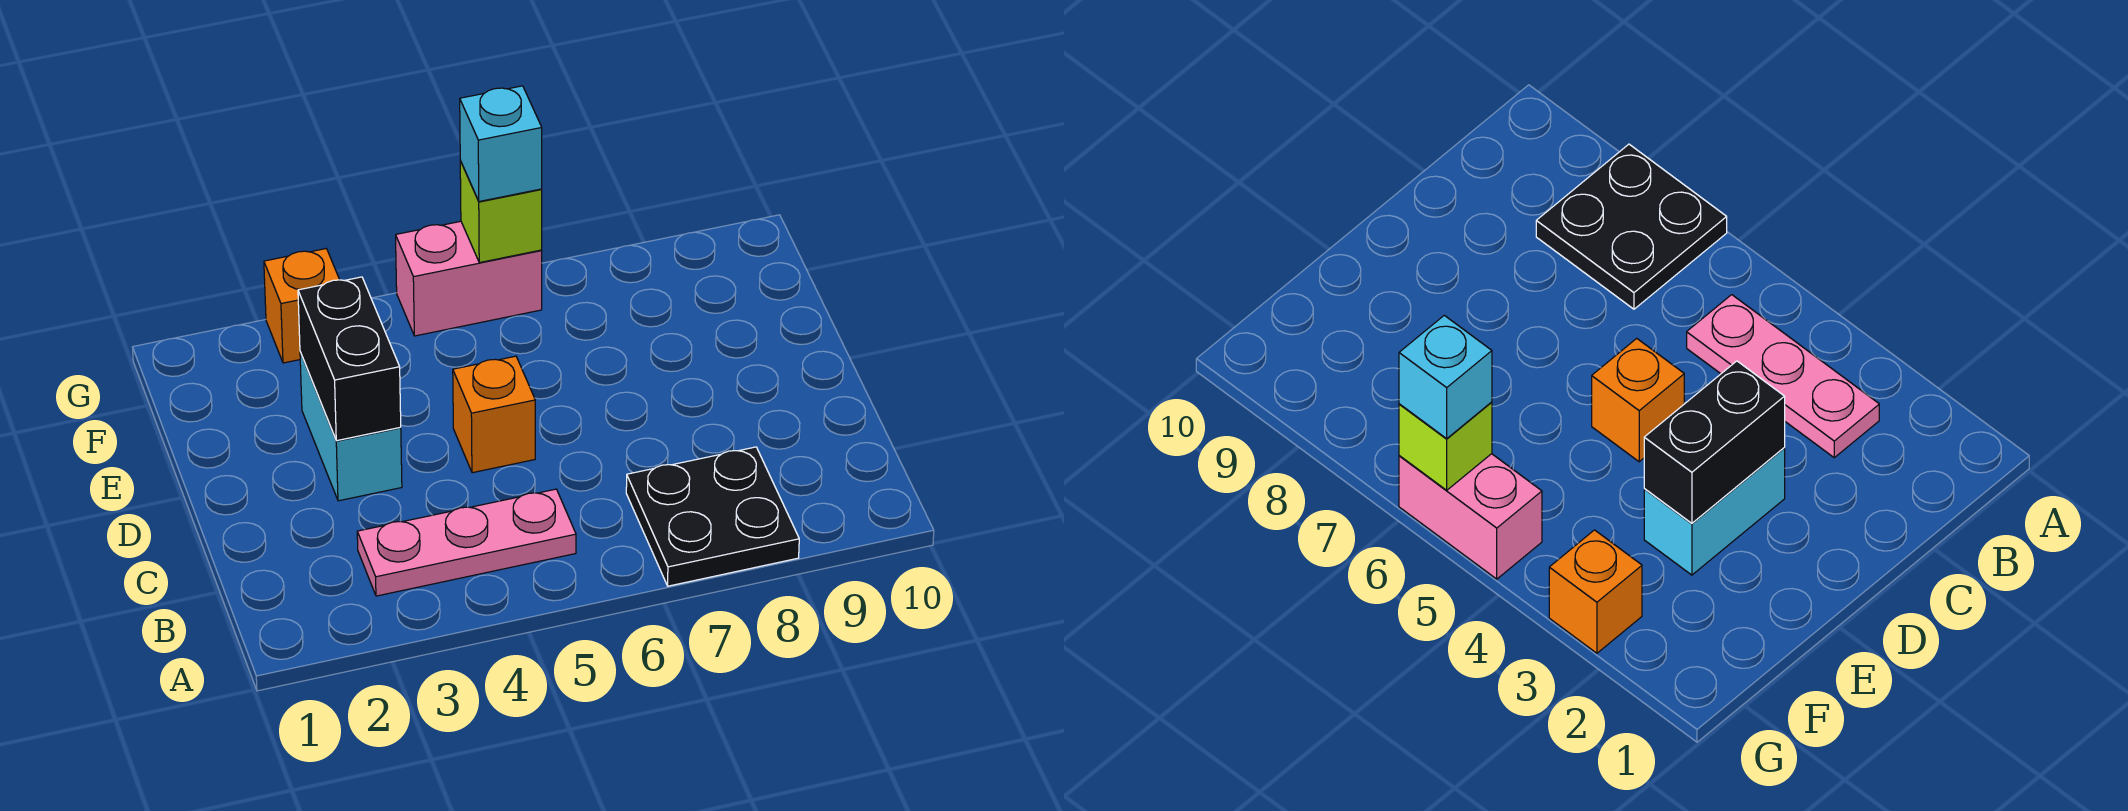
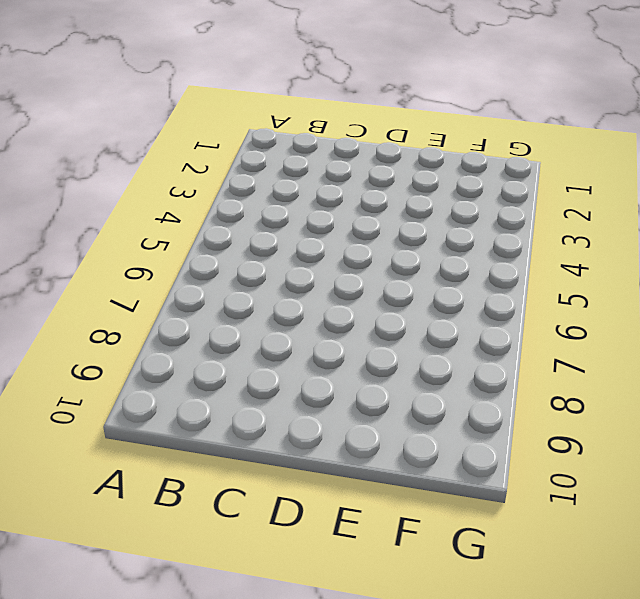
none -> black 2x2 plate [626,447,799,586]
none -> pink 1x3 plate [357,489,576,596]

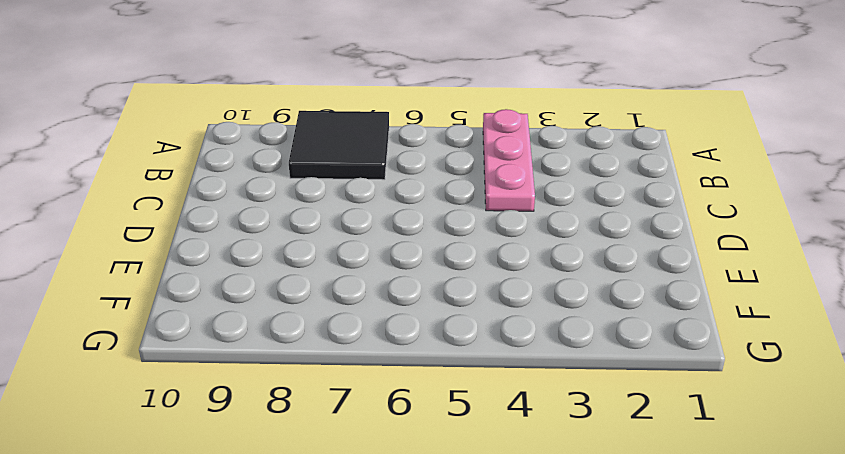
pink 1x3 plate [483,109,535,211] -> pink 1x3 plate turned to [357,489,576,596]
black 2x2 tile [289,111,389,180] -> black 2x2 plate [626,447,799,586]
none -> cyan 1x2 brick [300,352,402,501]
none -> orange 1x1 brick [453,356,535,473]

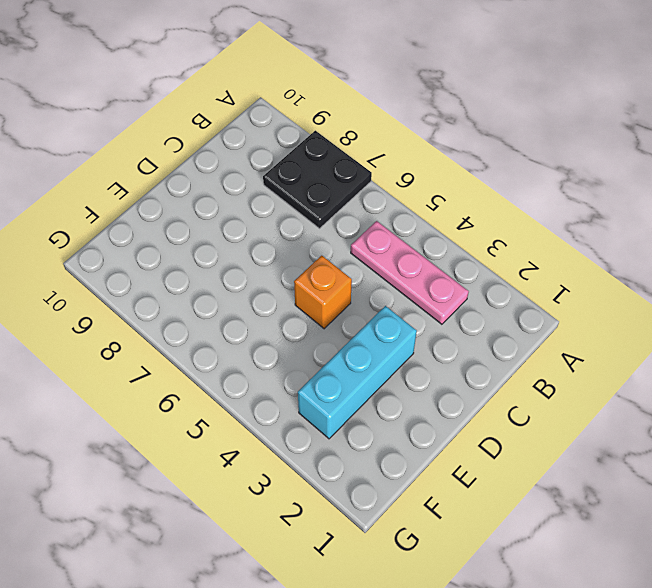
cyan 1x3 brick [298,306,417,439] -> cyan 1x2 brick [300,352,402,501]
none -> orange 1x1 brick [264,249,339,363]
none -> pink 1x2 brick [396,221,542,336]

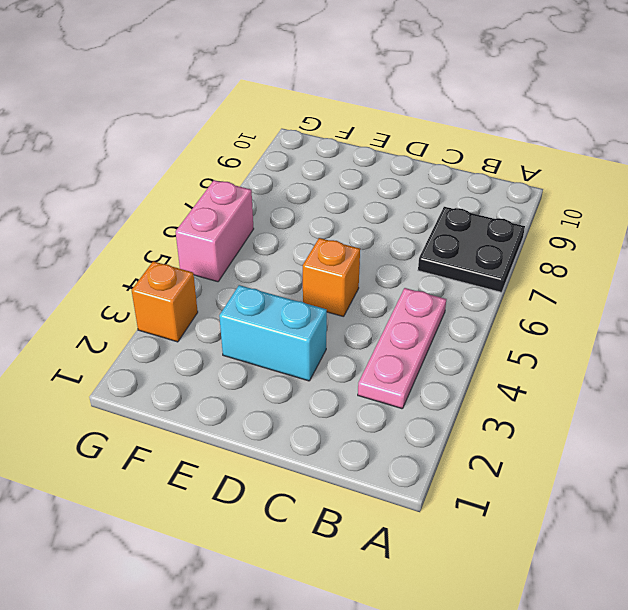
none -> black 1x2 brick [298,277,401,441]
none -> lime 1x1 brick [460,161,542,263]

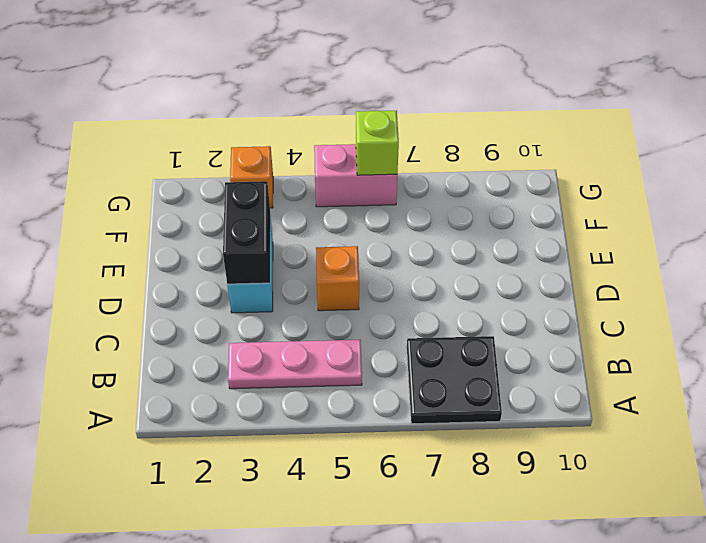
none -> cyan 1x1 brick [460,86,542,201]

